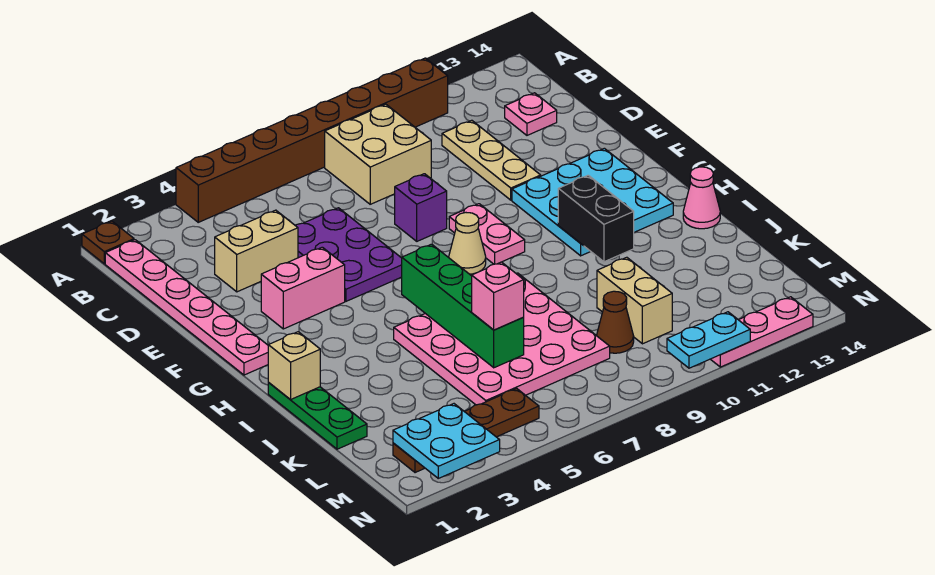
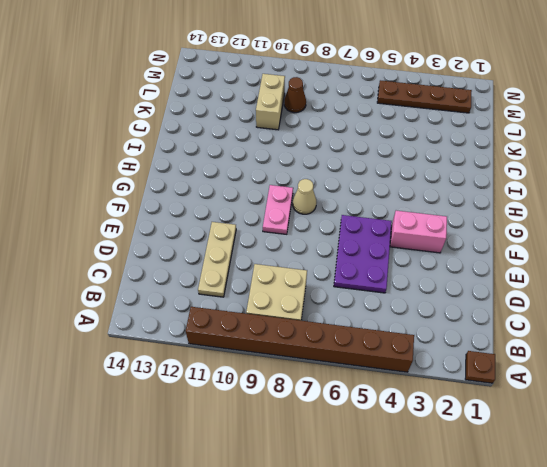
none -> pink 1x6 plate [105,240,268,375]
none -> pink 1x1 plate [505,93,557,135]
none -> tan 1x2 brick [215,210,298,292]

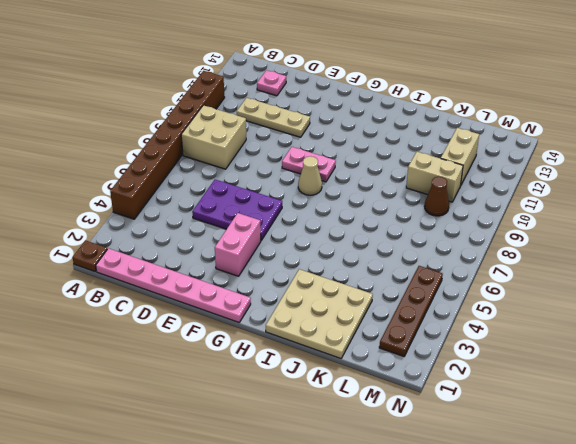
tan 3x3 plate [266,269,373,358] -> green 1x3 plate [268,383,367,449]
tan 1x2 brick [441,128,479,185] -> tan 1x2 brick moved to [215,210,298,292]
none -> purple 1x1 brick [395,174,447,241]
none -> cyan 3x3 plate [512,148,673,256]
none -> pink 4x4 plate [394,273,610,405]

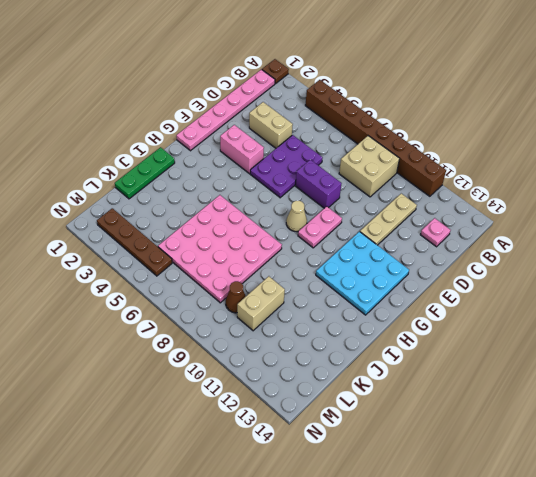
purple 1x2 brick [295,160,342,208] -> purple 1x1 brick [395,174,447,241]
none -> pink 1x1 cone [683,167,720,229]
none -> pink 1x3 plate [711,297,813,367]
none -> green 1x4 brick [402,244,524,368]

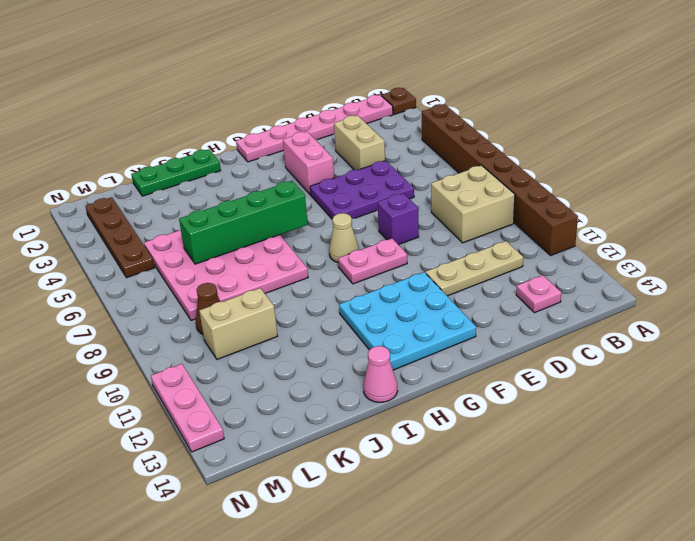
none -> black 1x2 brick [558,175,634,262]
none -> tan 1x1 brick [268,332,320,400]
none -> cyan 2x2 plate [393,404,500,478]

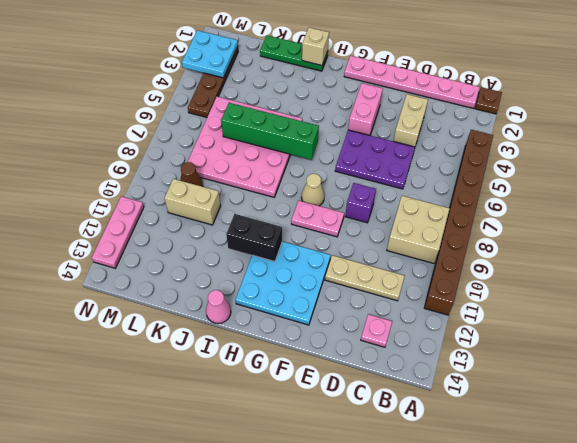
none -> cyan 1x2 plate [667,312,750,368]
none -> pink 1x1 brick [472,262,524,330]

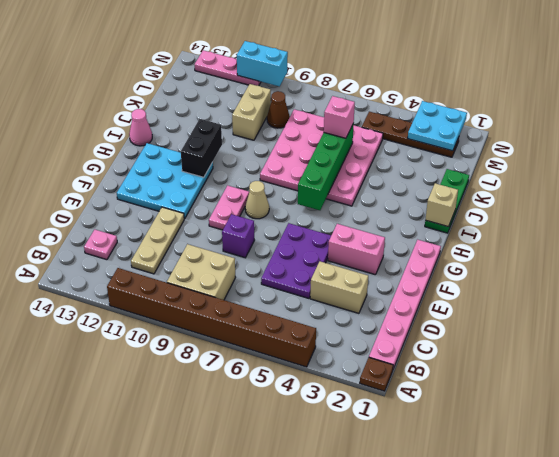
cyan 1x2 brick [237,41,288,86] -> cyan 1x2 plate [667,312,750,368]

